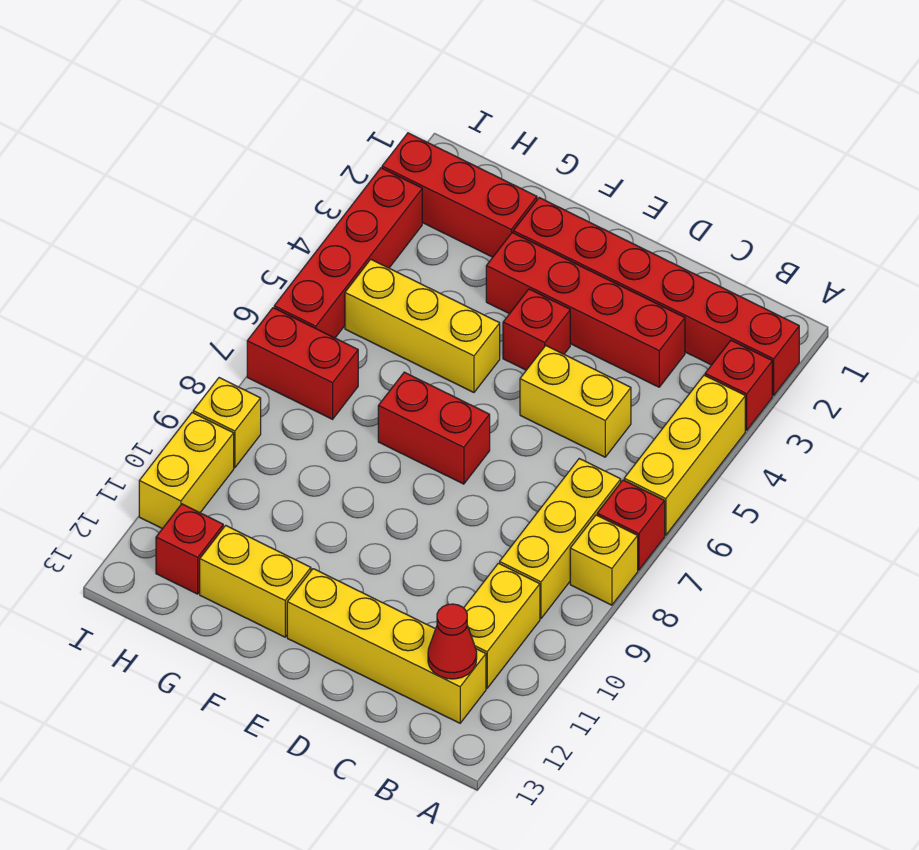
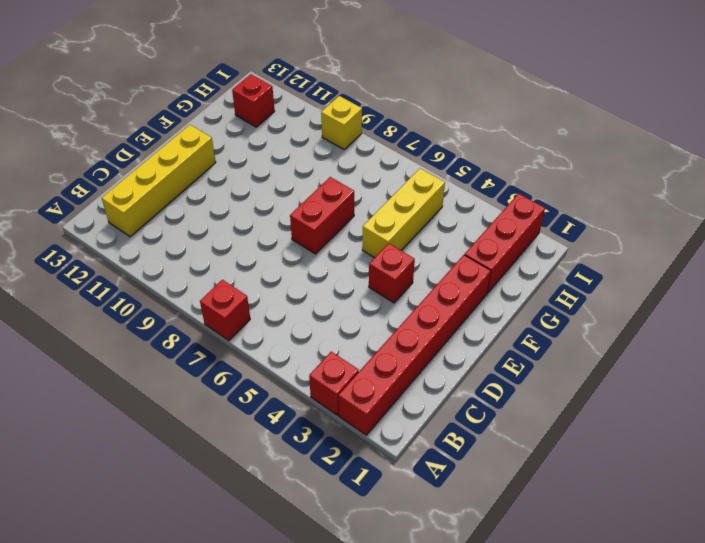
none -> yellow 1x3 brick [624,375,745,535]
none -> yellow 1x1 brick [570,515,638,605]
none -> yellow 1x3 brick [500,459,621,618]

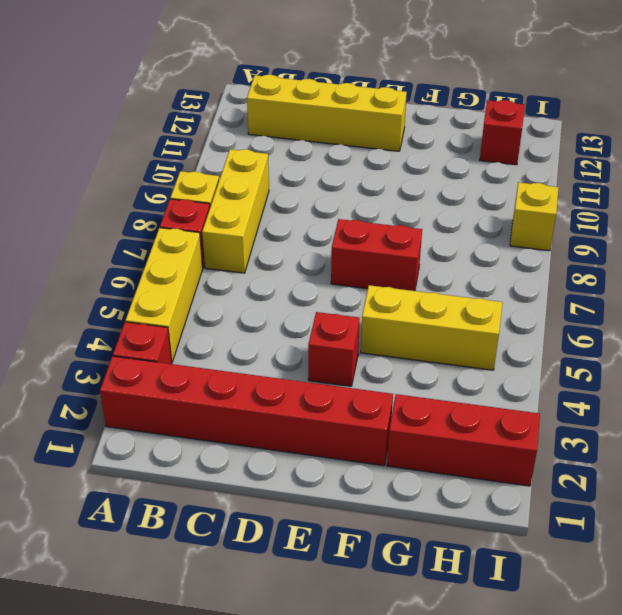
none -> yellow 1x2 brick [464,563,540,688]
none -> red 1x4 brick [486,233,685,387]
none -> yellow 1x2 brick [520,346,631,457]

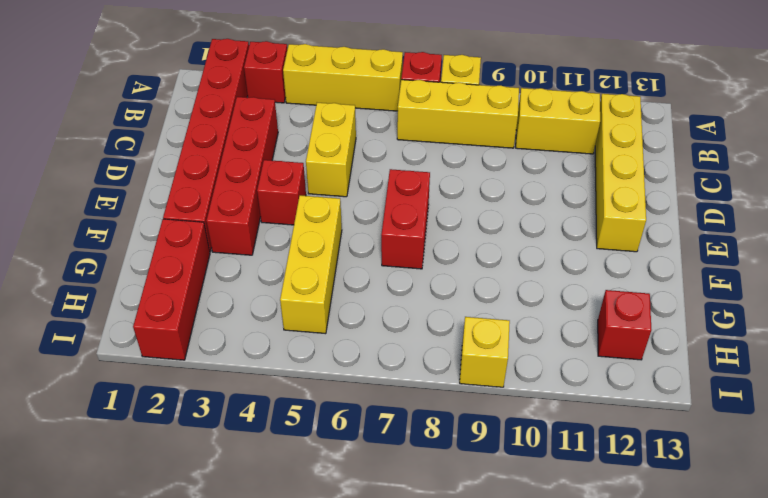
none -> yellow 1x2 brick [200,525,311,637]
none -> red 1x2 brick [247,308,358,419]
none -> red 1x4 brick [274,168,422,338]

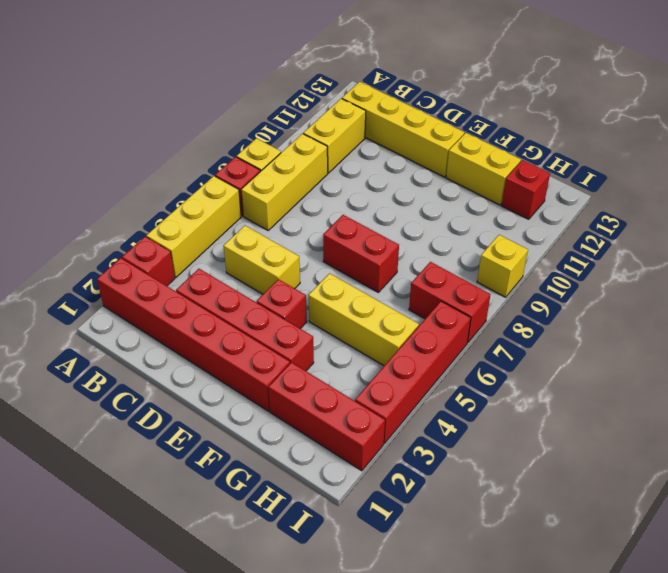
none -> yellow 1x2 brick [139,413,234,529]
none -> red 1x1 cone [428,604,477,679]

